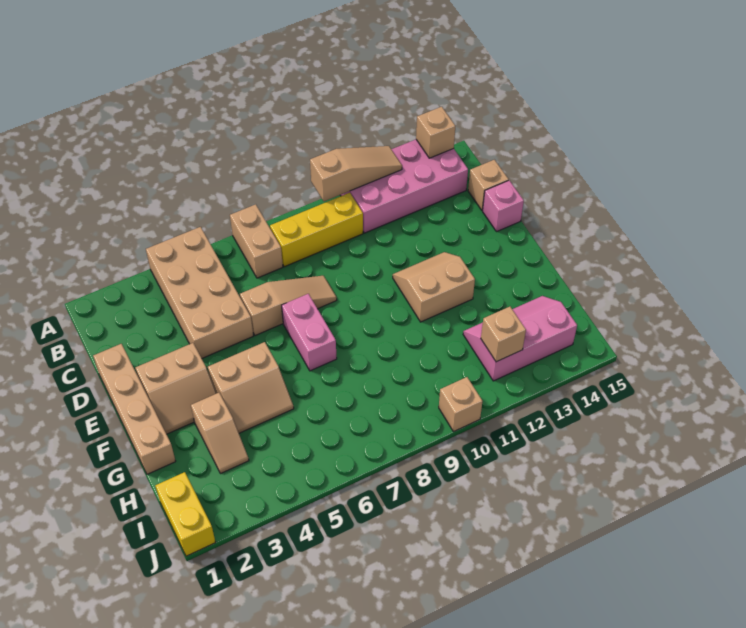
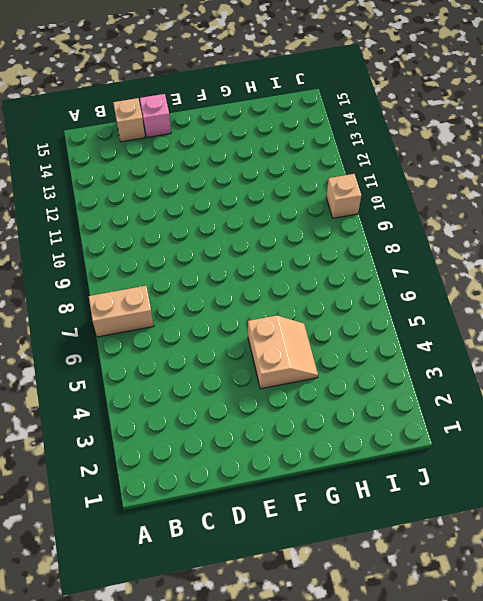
none -> tan 2x4 brick [146,227,253,358]
none -> pink 2x4 brick [340,140,468,233]
none -> yellow 1x3 brick [270,193,363,267]

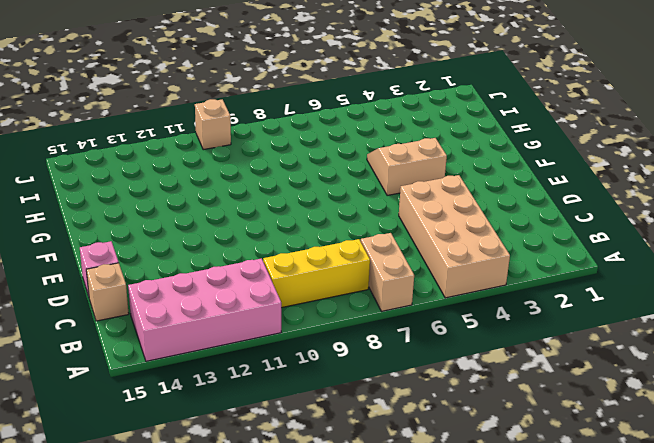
none -> tan 1x4 brick [93,344,176,474]
none -> tan 1x3 slope [240,276,337,336]
none -> tan 2x2 slope [135,343,216,434]

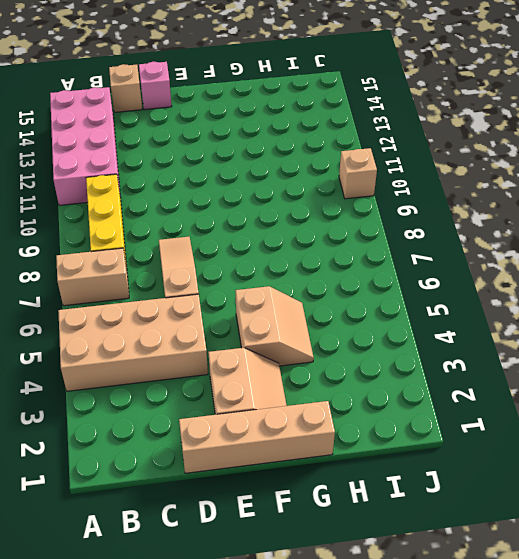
none -> pink 1x2 brick [282,294,337,371]
none -> tan 2x2 slope [393,252,475,322]
none -> tan 1x2 slope [191,393,249,474]

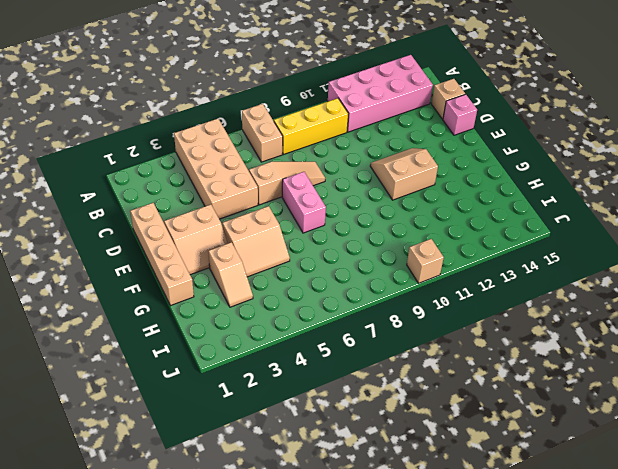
none -> pink 2x3 slope [463,296,577,381]
none -> yellow 1x2 brick [155,472,216,556]
none -> tan 1x3 slope [310,146,402,201]

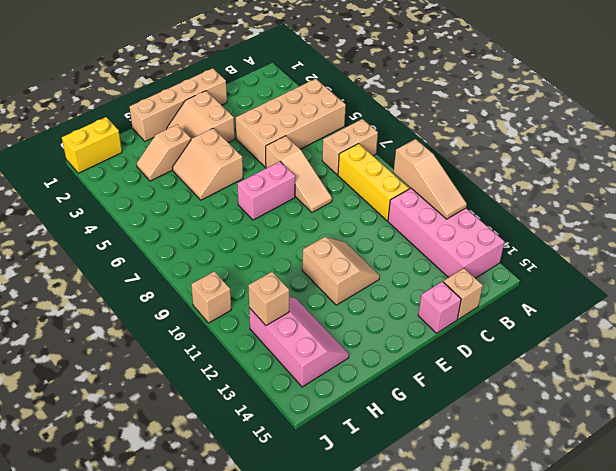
none -> tan 1x1 brick [416,107,455,158]

